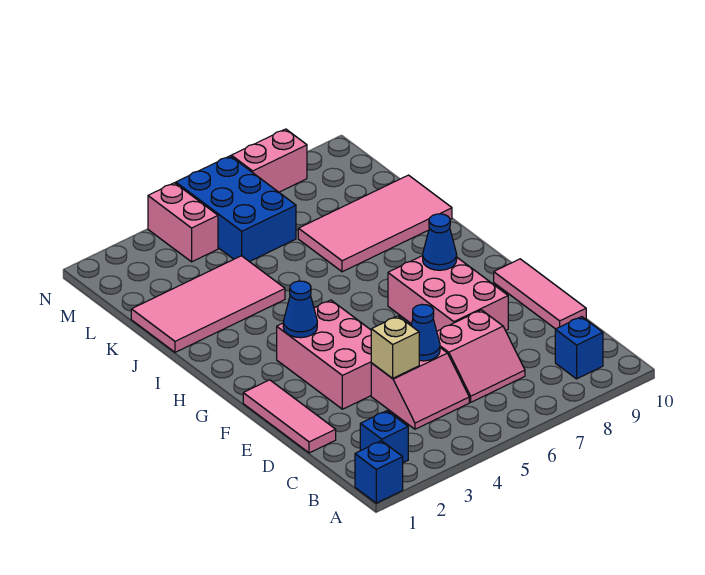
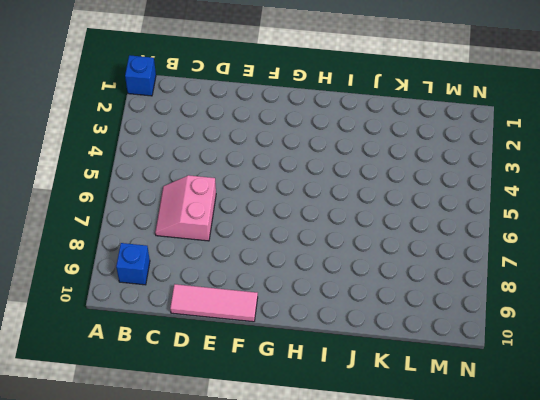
none -> blue 1x1 brick [360,411,408,463]
none -> pink 2x2 slope [371,348,469,429]
none -> pink 1x3 tile [243,380,336,453]

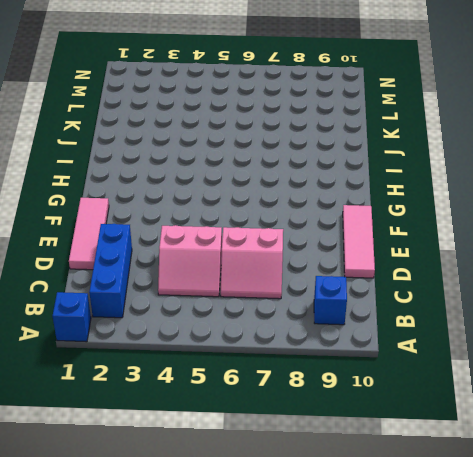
blue 1x3 brick [89,224,132,318] -> blue 1x1 brick [360,411,408,463]
none -> pink 2x3 brick [277,300,371,409]
none -> pink 2x3 brick [388,256,508,331]
none -> pink 2x4 tile [131,256,285,352]

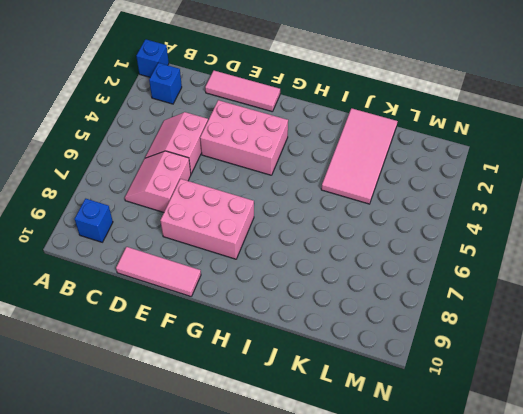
none -> pink 2x4 tile [298,175,452,272]
none -> blue 2x3 brick [176,156,296,262]
none -> pink 1x2 brick [148,183,218,262]

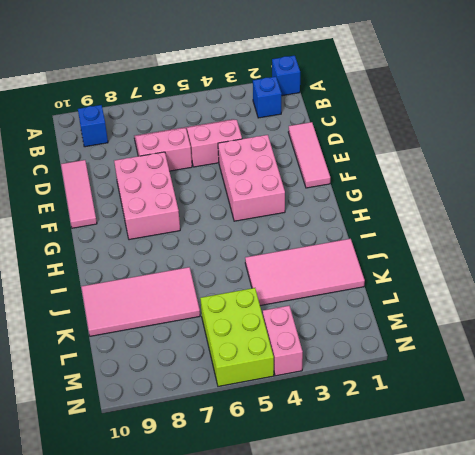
lime 2x3 brick [200,288,274,386] -> blue 2x3 brick [176,156,296,262]
none -> pink 1x2 brick [231,129,307,192]
none -> tan 1x1 brick [371,316,419,378]
none -> blue 1x1 cone [411,304,440,361]

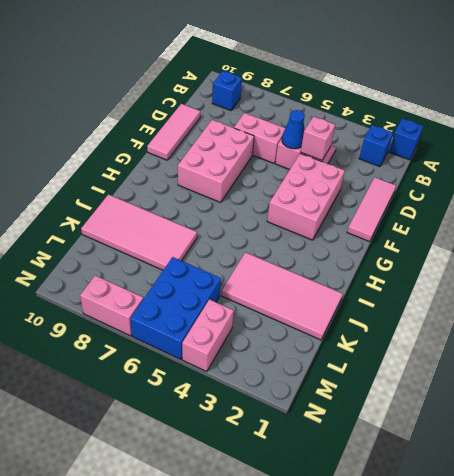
pink 1x1 brick [301,117,335,160] -> tan 1x1 brick [371,316,419,378]
none -> blue 1x1 cone [283,281,317,338]
none -> blue 1x1 cone [423,214,457,270]

